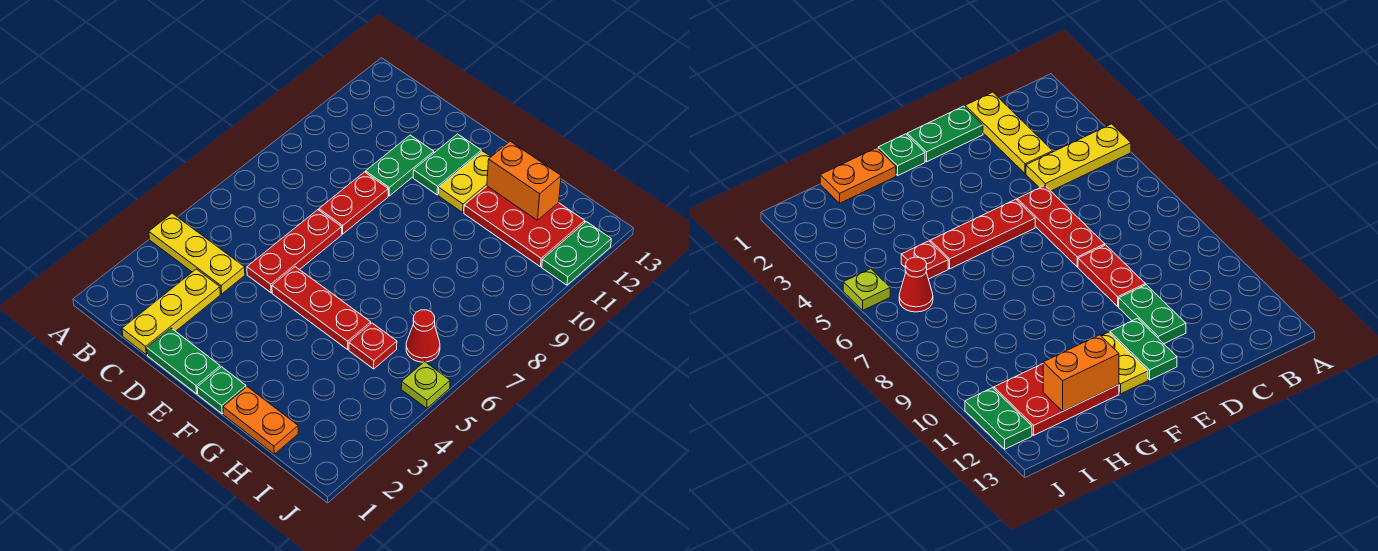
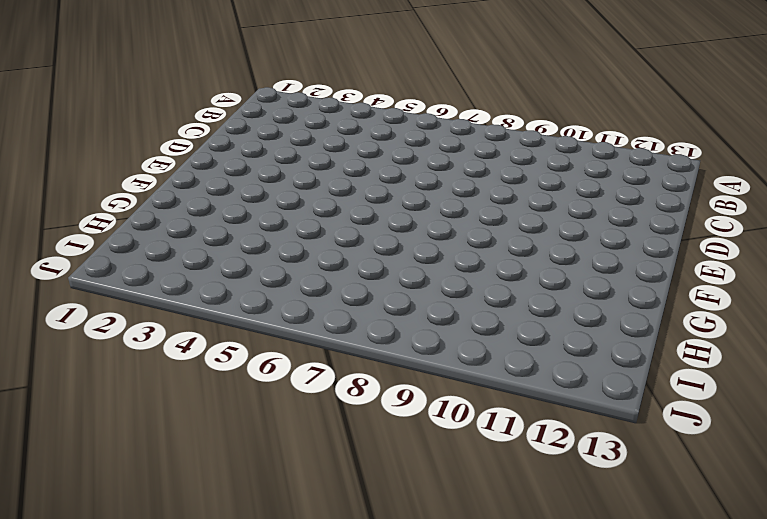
none -> yellow 1x3 plate [149,213,245,294]
none -> yellow 1x3 plate [122,269,220,355]
none -> green 1x2 plate [147,328,220,394]

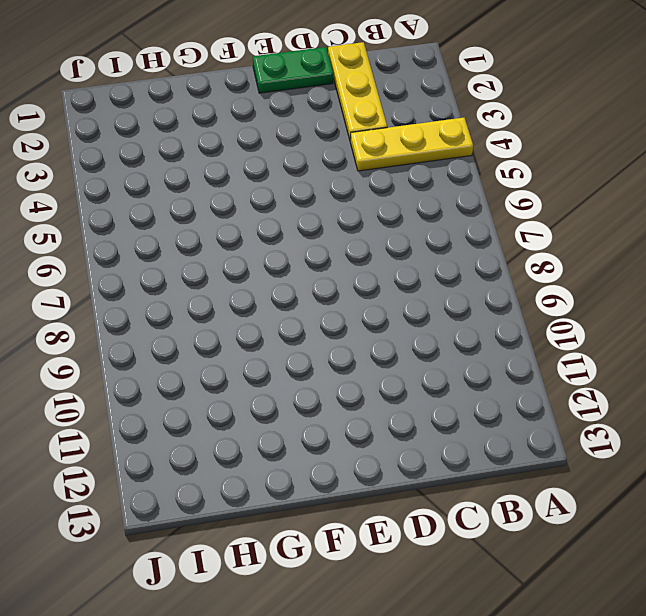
none -> red 1x3 plate [247,210,342,293]
none -> red 1x2 plate [319,172,388,234]
none -> green 1x2 plate [366,135,434,196]

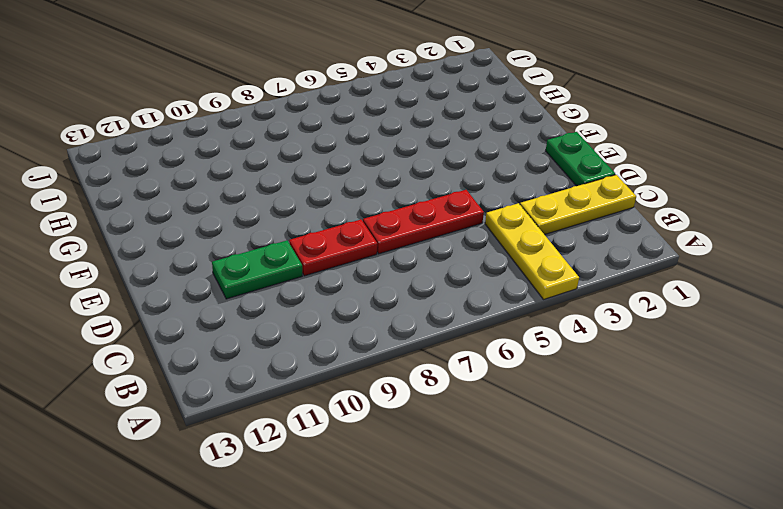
none -> red 1x3 plate [272,267,371,349]
none -> green 1x2 plate [413,134,481,195]
none -> green 1x1 plate [197,367,246,414]

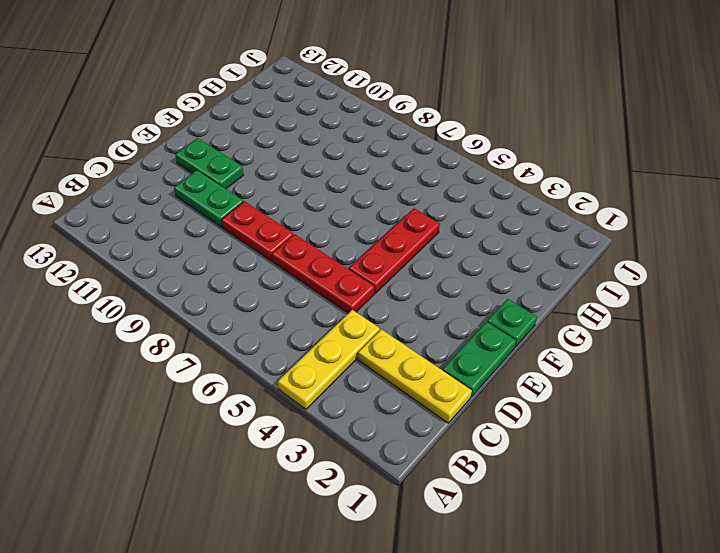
none -> yellow 1x2 plate [438,151,491,212]
none -> orange 1x2 plate [223,387,298,454]
none -> red 2x3 plate [464,186,585,267]

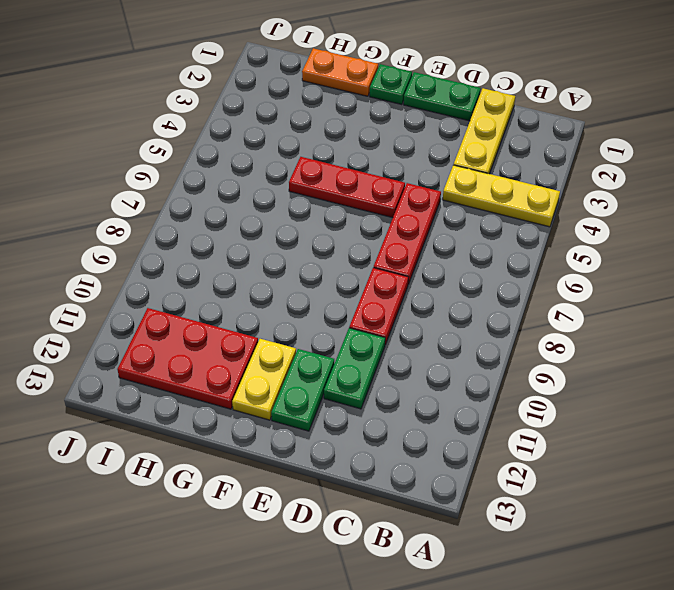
none -> red 1x1 plate [349,323,397,369]
none -> red 1x1 cone [406,310,440,362]
none -> lime 1x1 plate [401,362,450,408]

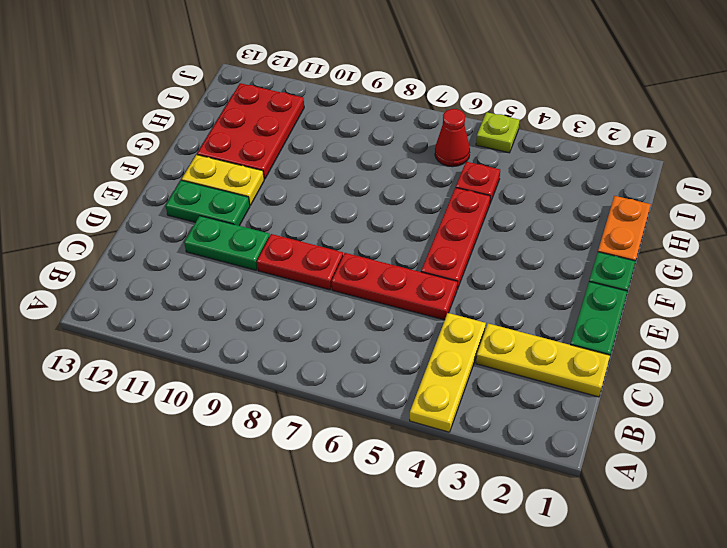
none -> green 1x2 plate [542,222,611,285]
none -> orange 1x2 brick [487,141,561,220]

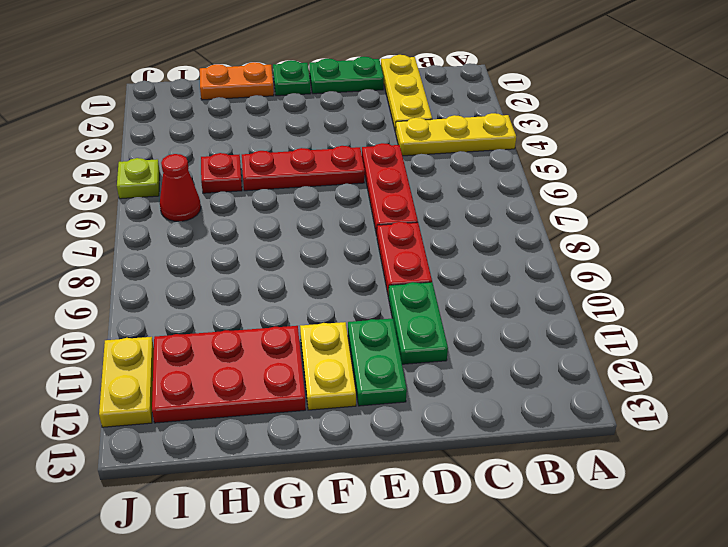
yellow 1x2 plate [99,337,154,427] -> green 1x2 plate [542,222,611,285]
none -> orange 1x2 brick [487,141,561,220]

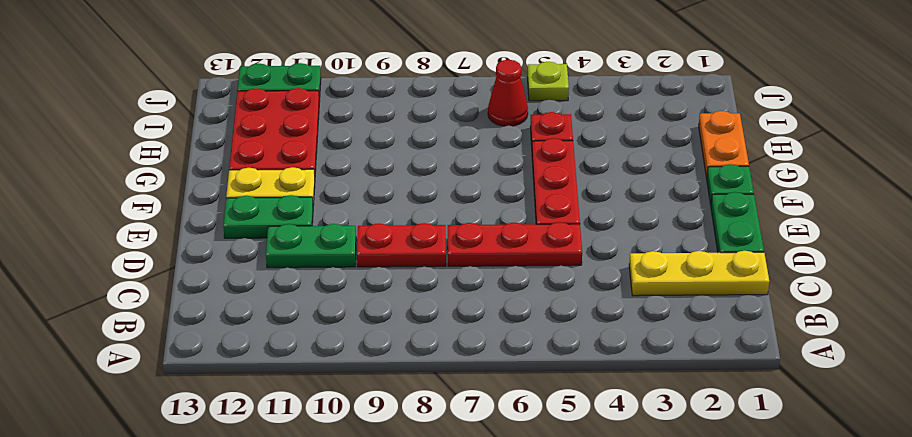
none -> yellow 1x3 plate [149,213,245,294]
none -> orange 1x2 brick [487,141,561,220]

